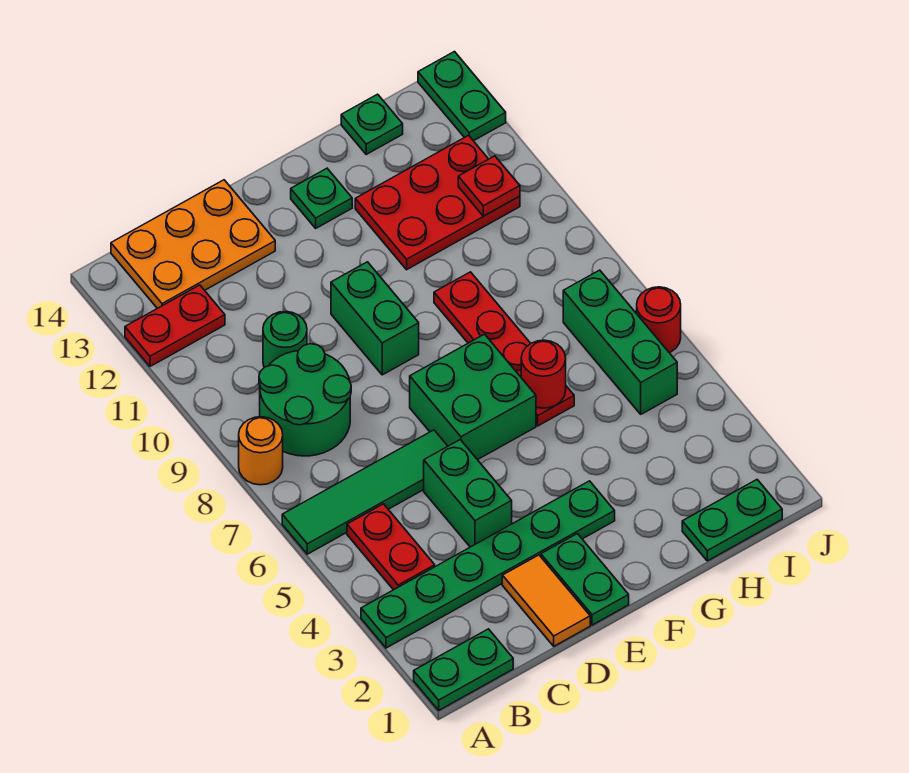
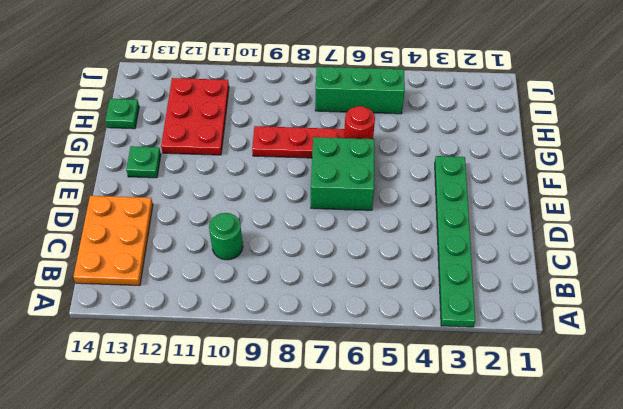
none -> green 1x2 plate [414,629,513,710]
none -> green 1x4 tile [282,430,448,554]
none -> orange 1x1 round brick [239,417,283,485]

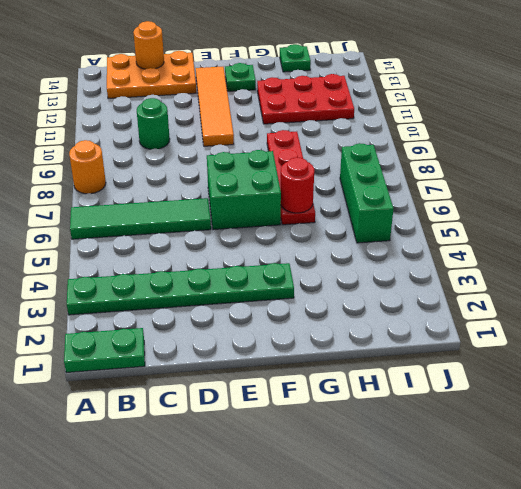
orange 1x1 round brick [133,21,164,69] -> none
orange 1x4 tile [196,67,234,146] -> green 1x2 brick [331,262,419,375]
none -> red 1x2 plate [125,285,225,366]
none -> red 1x2 plate [347,504,435,590]
none -> green 2x2 round brick [259,344,351,456]

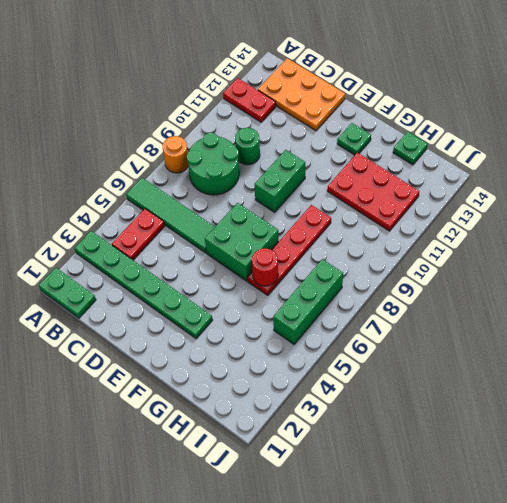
none -> orange 1x2 tile [502,555,590,646]
none -> green 1x2 brick [424,440,512,547]
none -> green 1x2 plate [541,534,629,625]

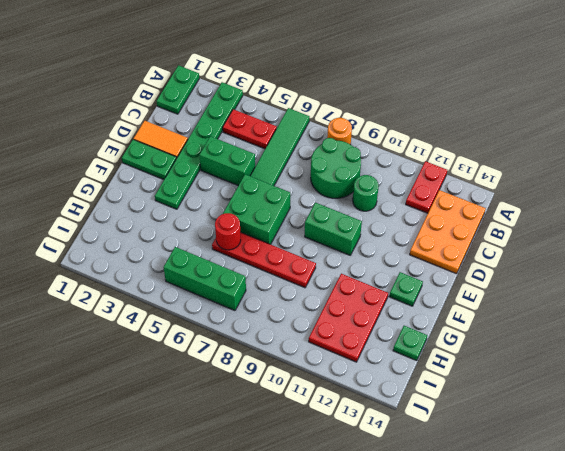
none -> green 1x2 plate [682,480,782,561]
none -> red 1x1 round brick [637,287,681,353]
none -> green 1x2 plate [418,52,506,141]

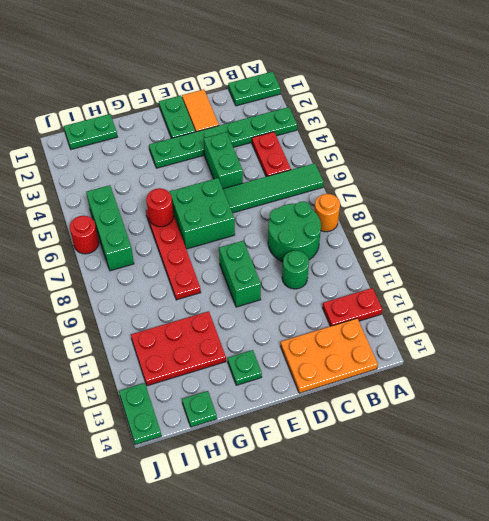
none -> red 1x1 plate [458,156,520,216]

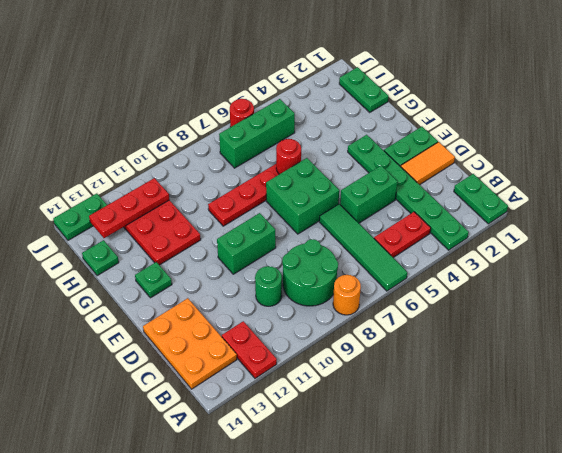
red 1x3 plate [89,178,169,238] -> red 1x1 plate [458,156,520,216]

